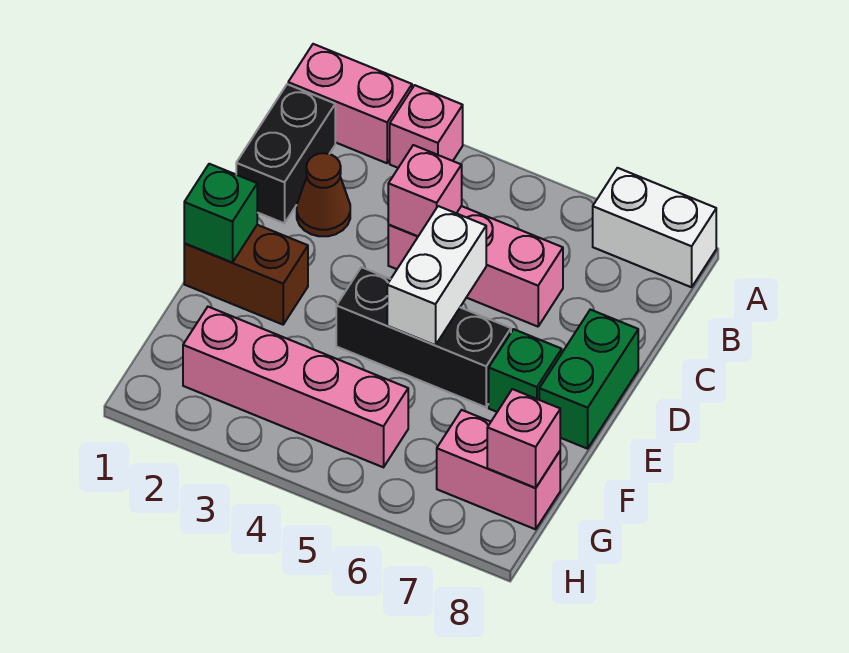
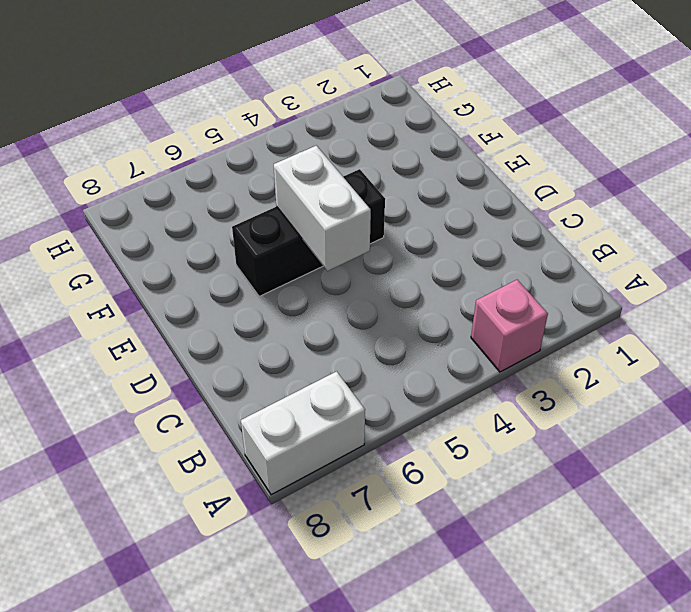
none -> pink 1x2 brick [288,44,412,163]
none -> black 1x2 brick [236,84,335,223]
none -> brown 1x1 cone [297,153,350,236]

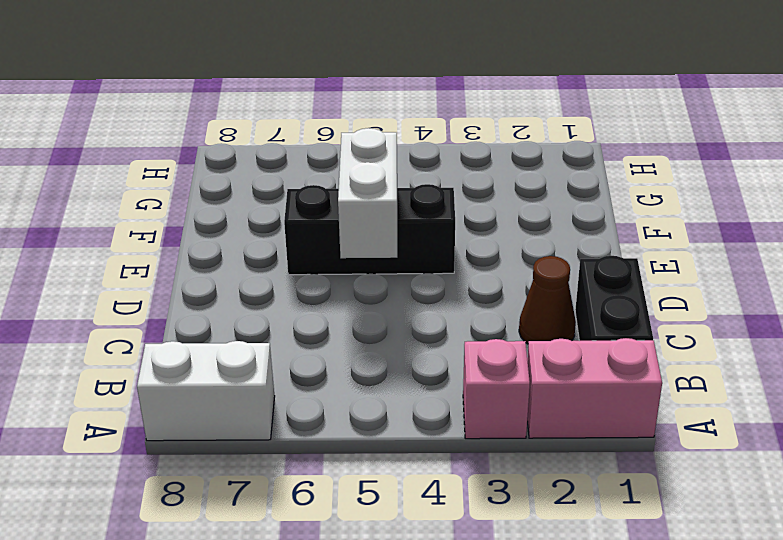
none -> pink 1x3 brick [388,206,563,327]
none -> green 1x2 brick [539,310,638,449]
none -> brown 1x2 brick [184,225,308,325]

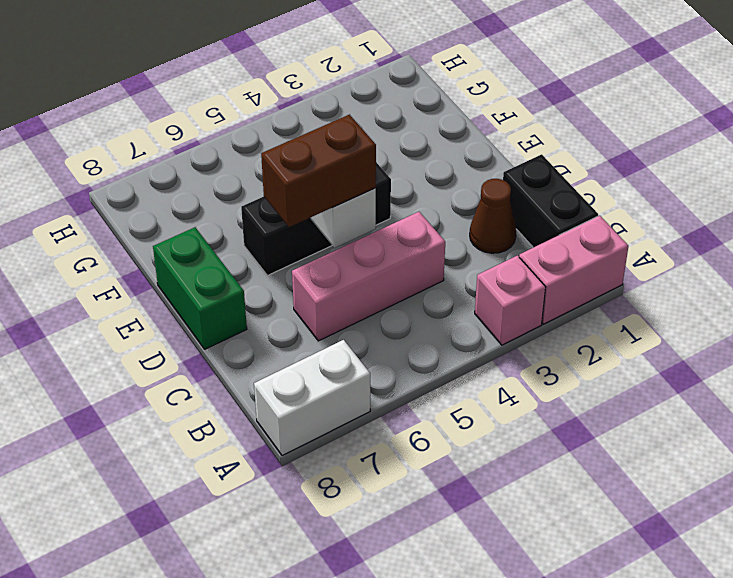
brown 1x2 brick [261,115,376,227] -> brown 1x2 brick moved to [184,225,308,325]
none -> green 1x1 brick [489,329,562,412]
none -> pink 1x4 brick [183,307,408,467]
none -> pink 1x2 brick [437,410,560,529]

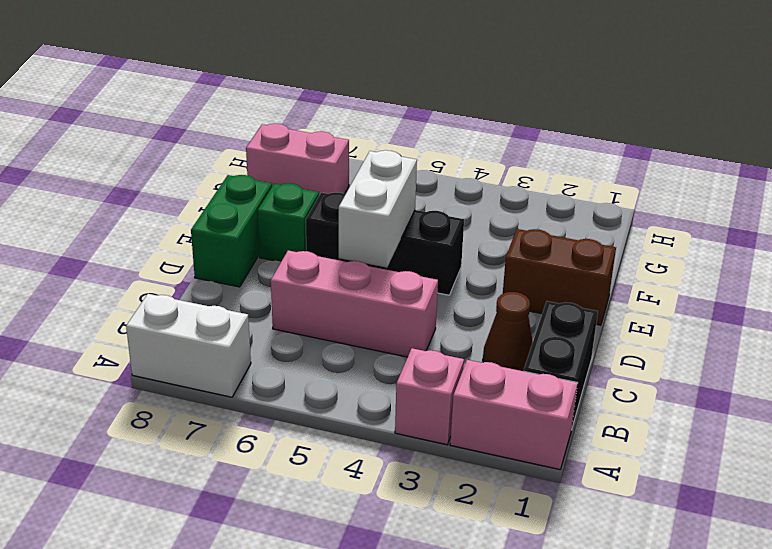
none -> pink 1x4 brick [183,307,408,467]
none -> pink 1x1 brick [388,145,462,236]
none -> green 1x1 brick [184,164,257,263]

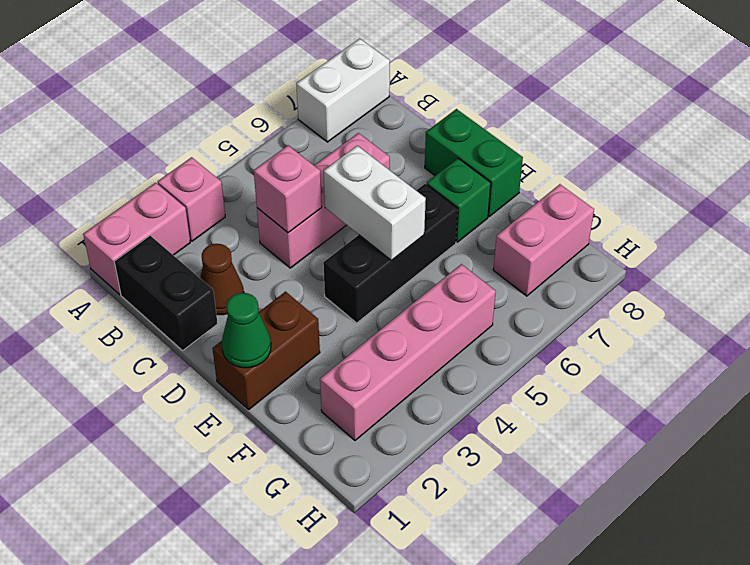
green 1x1 cone [222,293,271,368] -> green 1x1 brick [184,164,257,263]
none -> pink 1x1 brick [487,389,560,488]

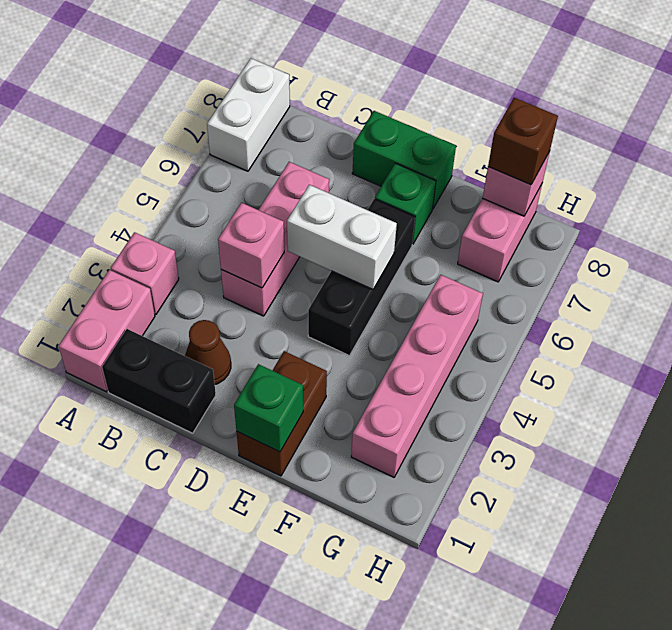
brown 1x1 brick [488,98,558,185] -> none

